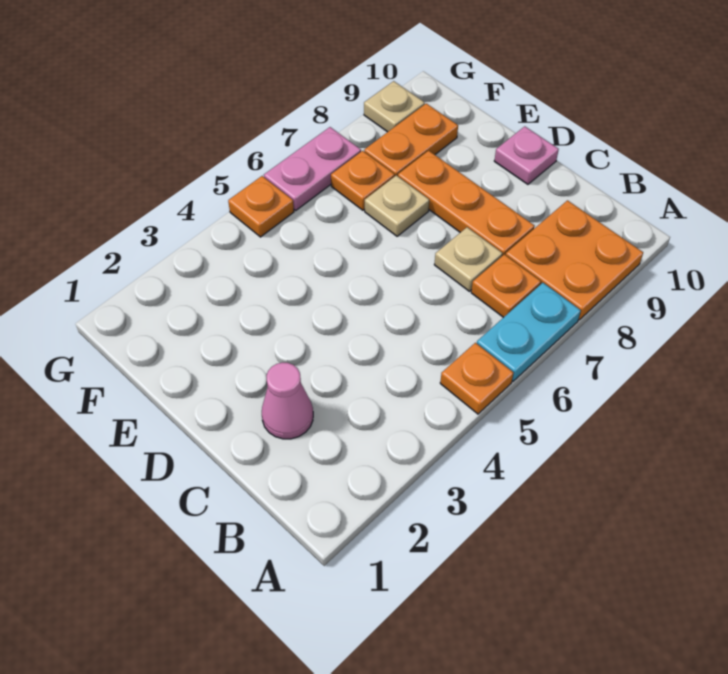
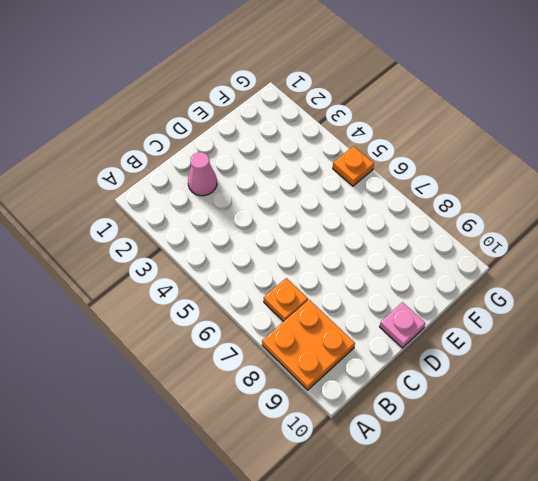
none -> orange 1x1 plate [440,343,514,414]
none -> cyan 1x2 plate [477,283,581,381]
none -> tan 1x1 plate [434,227,502,291]

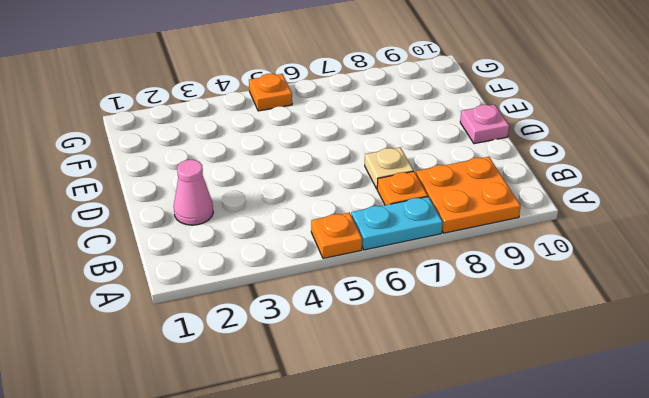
none -> orange 1x3 plate [398,151,535,256]
none -> tan 1x1 plate [365,175,429,236]
none -> orange 1x1 plate [331,151,395,210]

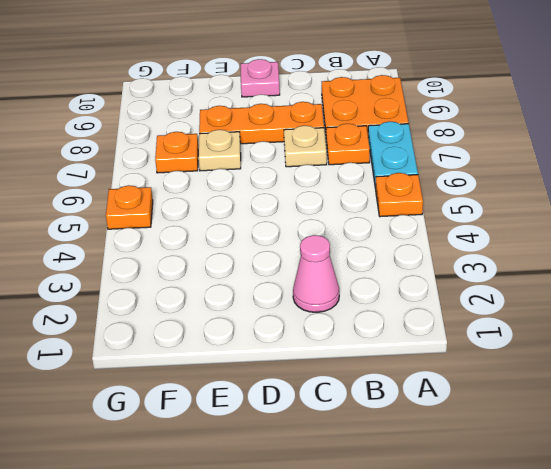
none -> orange 1x2 plate [364,103,458,176]
none -> pink 1x2 plate [264,127,361,210]
none -> tan 1x1 plate [364,81,425,132]

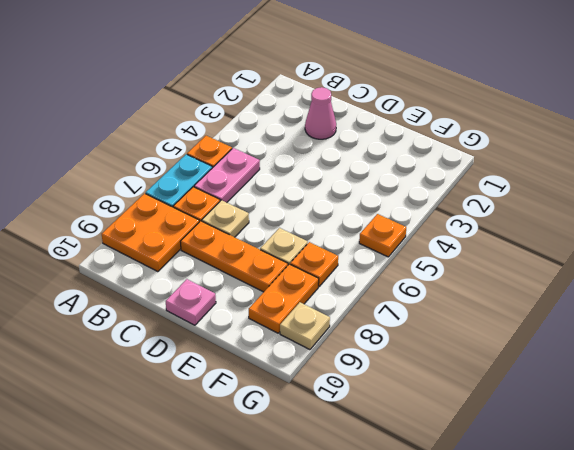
pink 1x2 plate [194,148,260,203] -> pink 1x2 plate moved to [264,127,361,210]

